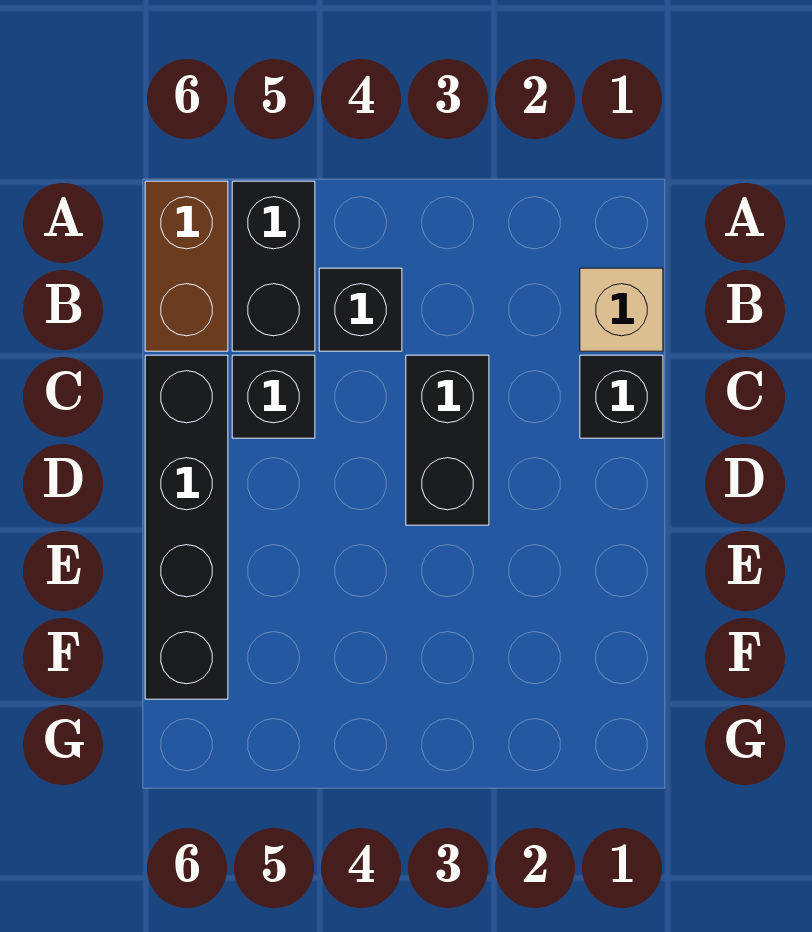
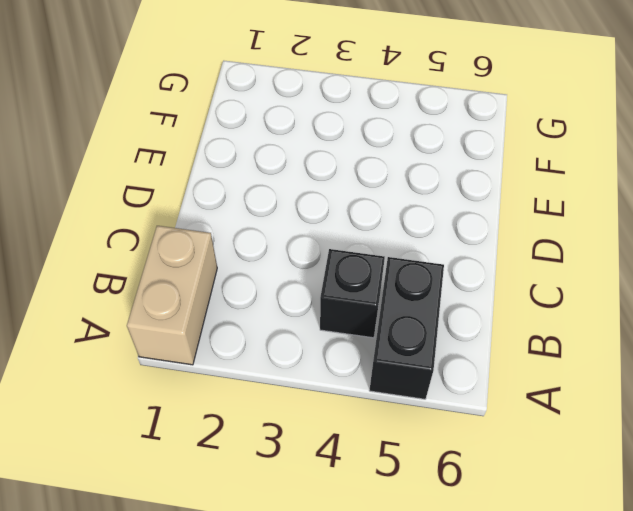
tan 1x2 brick [127,226,217,365] -> tan 1x1 brick [580,268,663,351]
none -> brown 1x2 brick [145,181,228,351]
none -> black 1x1 brick [580,355,663,438]

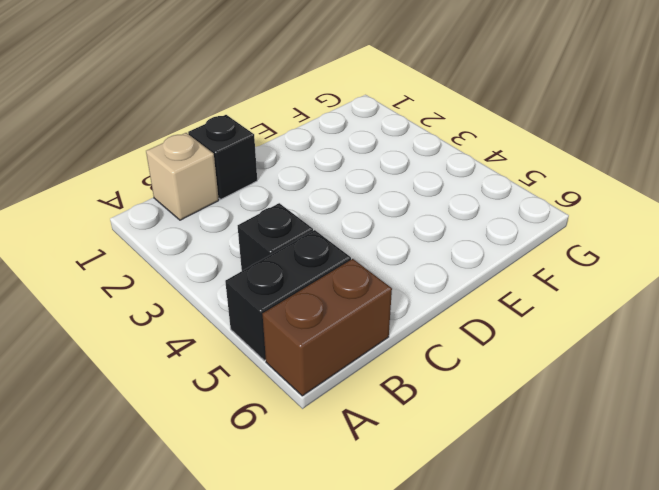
none -> black 1x2 brick [406,355,489,525]
none -> black 1x1 brick [232,355,315,438]

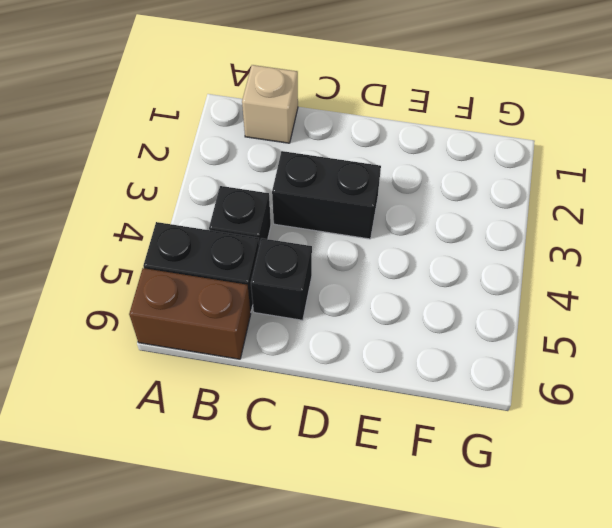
none -> black 1x1 brick [580,355,663,438]
none -> black 1x4 brick [145,355,228,699]

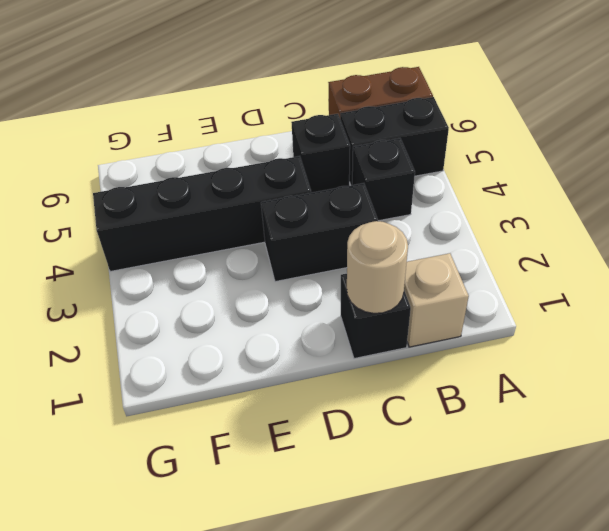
tan 1x1 round brick [347,221,408,313] -> none
black 1x4 brick [93,156,311,272] -> black 1x4 brick moved to [145,355,228,699]

